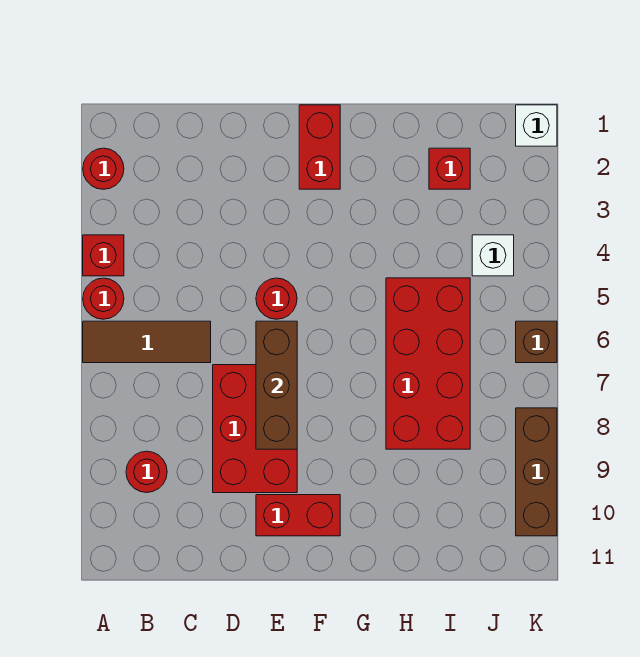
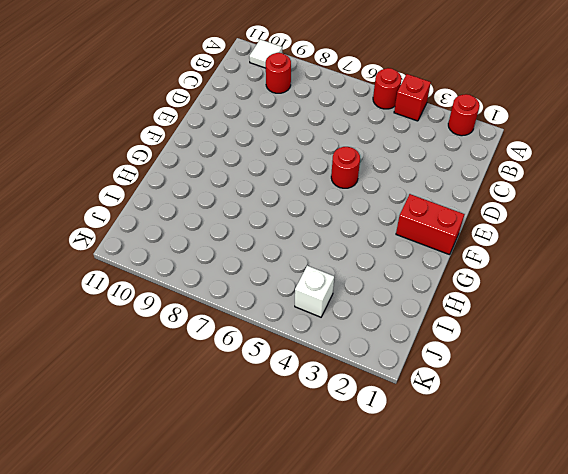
white 1x1 tile [249,39,282,68] -> none
none -> brown 1x3 tile [83,321,211,363]
none -> red 2x3 brick [213,365,297,493]
none -> red 1x2 brick [256,495,340,536]

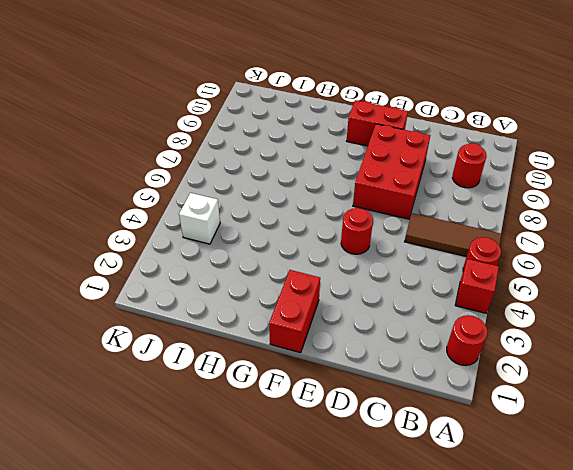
none -> red 2x4 brick [386,278,470,449]
none -> red 1x1 brick [429,148,470,189]
none -> white 1x1 brick [516,105,557,146]

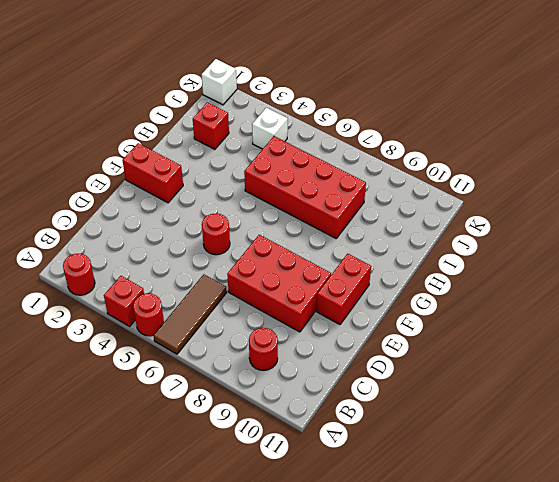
none -> brown 1x1 brick [516,321,557,363]
none -> brown 1x3 brick [516,408,557,536]
none -> brown 1x3 brick [256,321,297,449]

